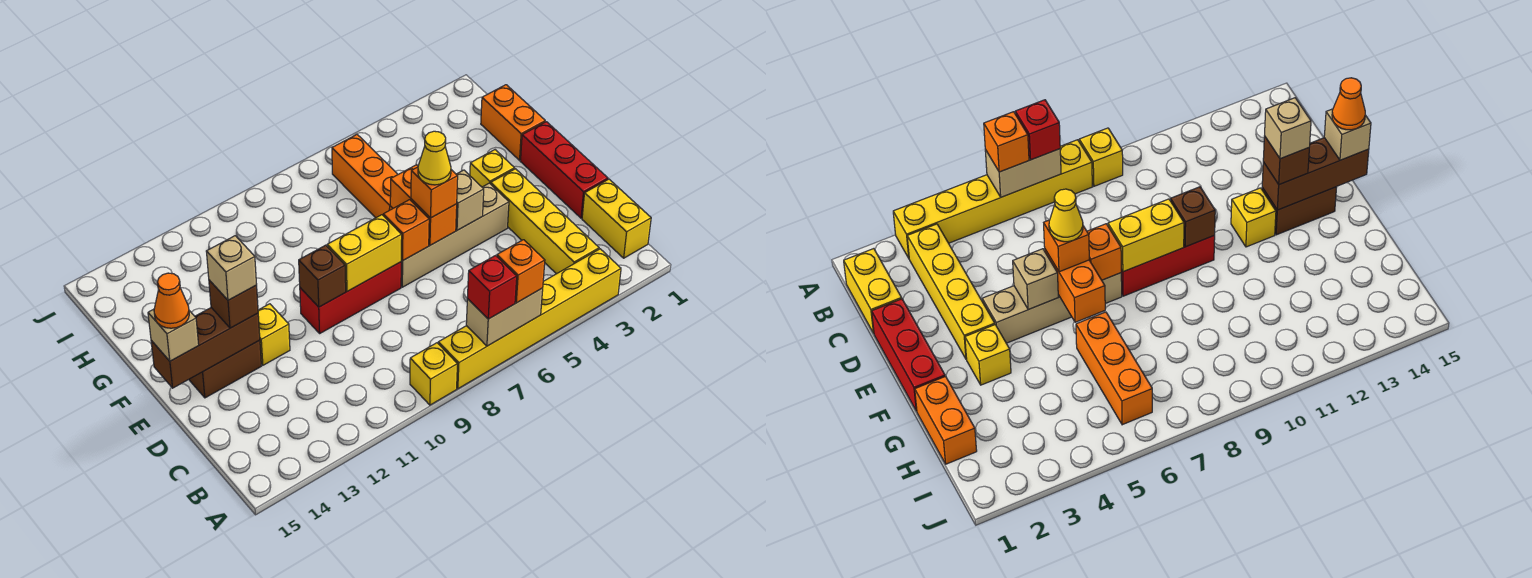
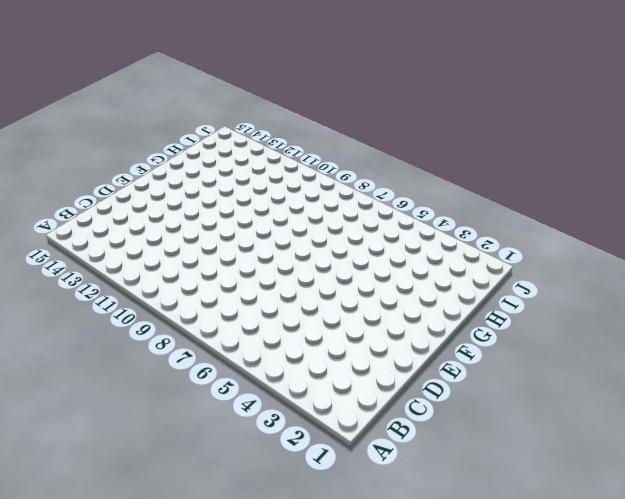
none -> yellow 1x6 brick [438,249,621,389]
none -> yellow 1x1 brick [410,343,457,405]
none -> yellow 1x2 brick [582,179,651,258]

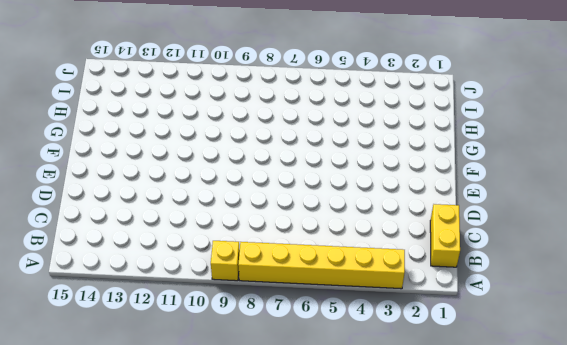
none -> yellow 1x4 brick [491,169,599,274]
none -> red 1x3 brick [520,122,608,218]
none -> tan 1x4 brick [401,183,509,287]

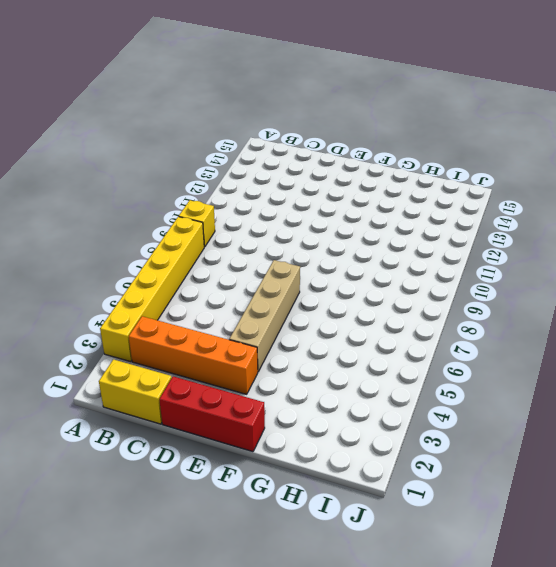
orange 1x4 brick [129,316,258,394] -> yellow 1x4 brick [491,169,599,274]
none -> red 1x3 brick [300,262,401,333]
none -> yellow 1x1 brick [258,304,290,365]
none -> brown 1x2 brick [189,340,261,398]

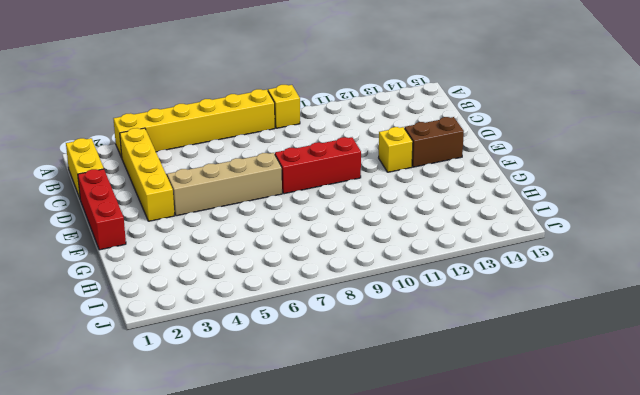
none -> yellow 1x1 brick [470,150,515,187]
none -> orange 1x2 brick [481,85,545,160]
none -> orange 1x3 brick [332,135,398,218]

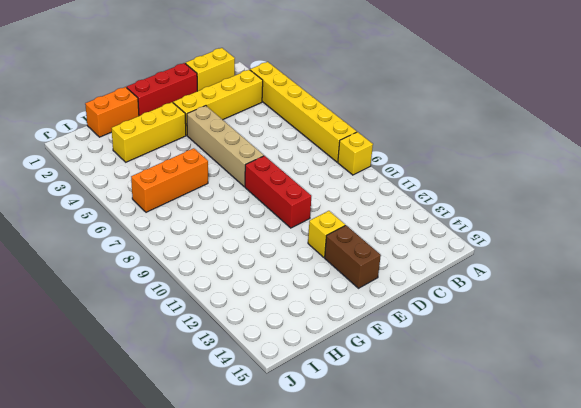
yellow 1x3 brick [111,102,186,162] -> yellow 1x1 brick [470,150,515,187]
none -> tan 1x2 brick [466,288,543,346]
none -> tan 1x1 brick [456,170,484,230]
none -> orange 1x2 brick [390,165,457,245]

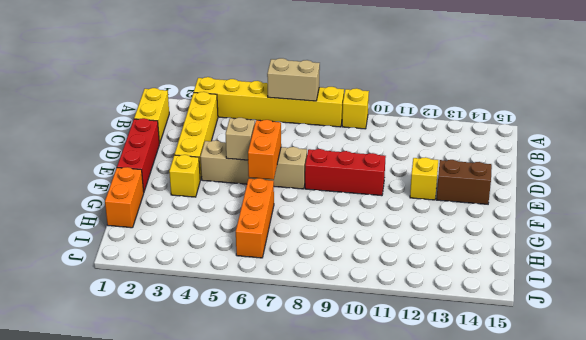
none -> orange 1x1 brick [383,200,429,261]
none -> yellow 1x2 brick [327,215,402,291]
none -> brown 1x1 brick [299,245,346,307]

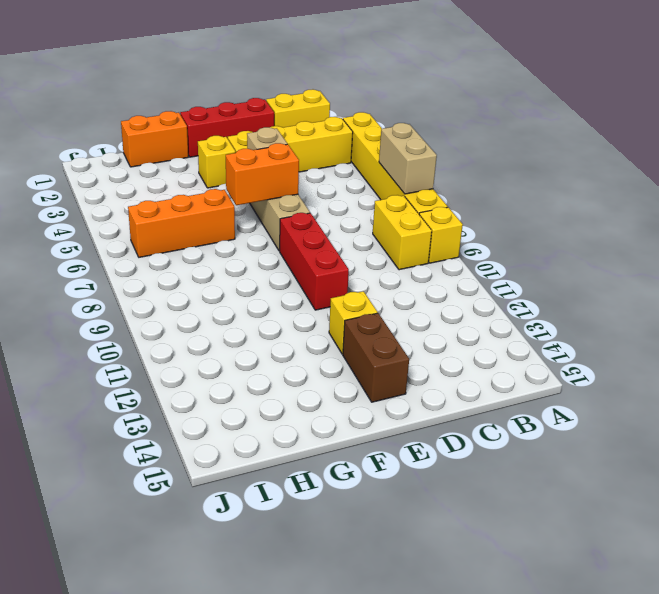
yellow 1x2 brick [373,195,432,270] -> yellow 1x2 brick moved to [327,215,402,291]
none -> orange 1x1 brick [383,200,429,261]
none -> brown 1x1 brick [299,245,346,307]
none -> brown 1x3 brick [151,308,260,388]

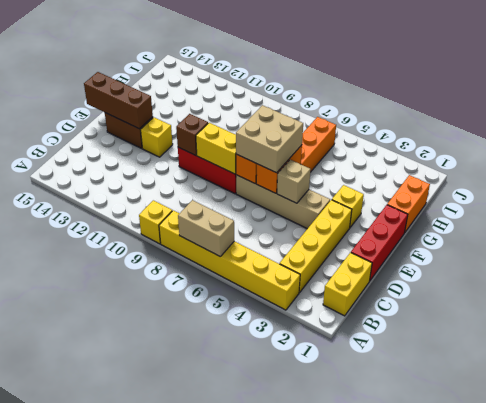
tan 2x2 brick [236,105,303,173] -> orange 1x1 brick [411,167,458,218]
none -> orange 1x1 brick [497,240,545,303]
none -> red 1x1 brick [467,256,517,319]
none -> brown 1x1 brick [209,280,258,328]

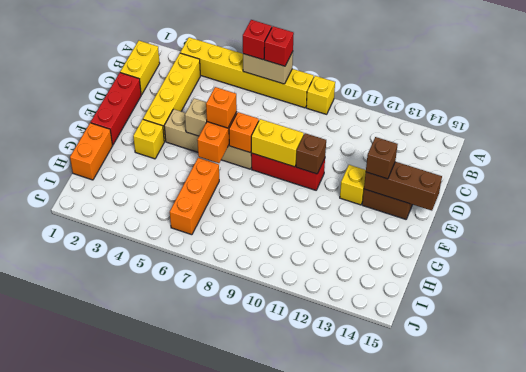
red 1x1 brick [243,20,272,60] -> orange 1x1 brick [497,240,545,303]
none -> tan 1x1 brick [148,309,199,361]
none -> yellow 1x1 cone [418,131,451,185]
none -> tan 1x1 brick [206,236,257,300]

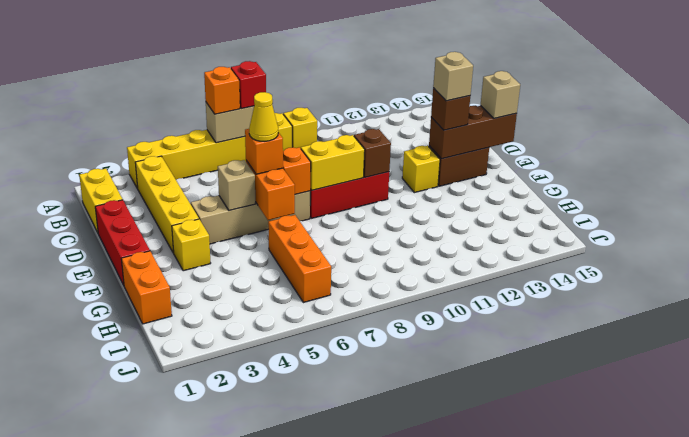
none -> orange 1x1 cone [154,273,189,328]

